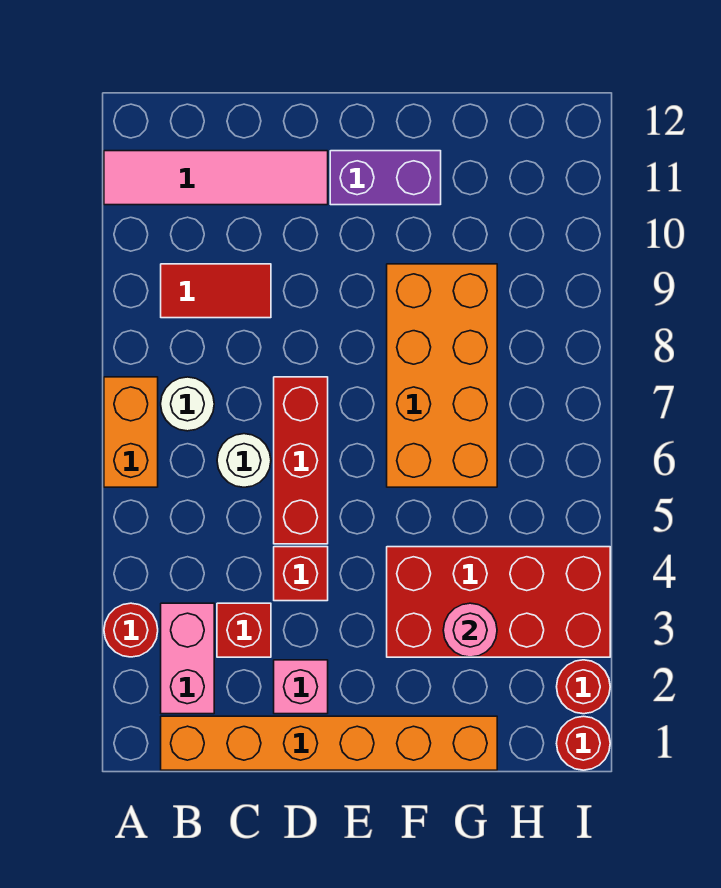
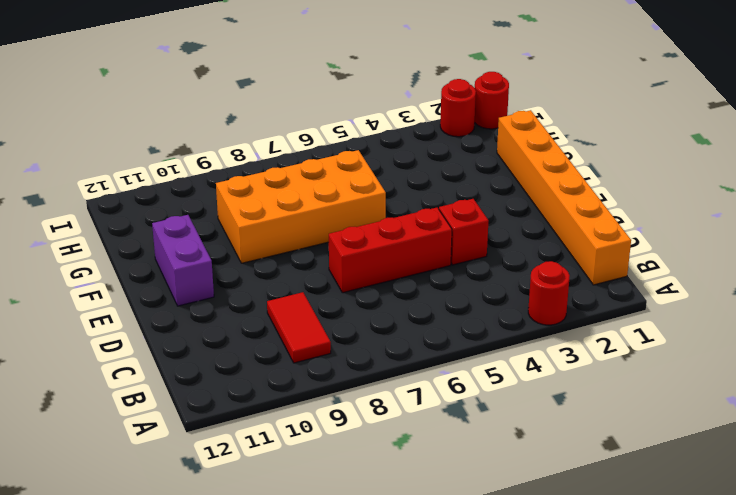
none -> orange 1x2 brick [104,377,158,487]
none -> pink 1x4 tile [104,151,328,205]
none -> pink 1x2 brick [161,603,214,714]

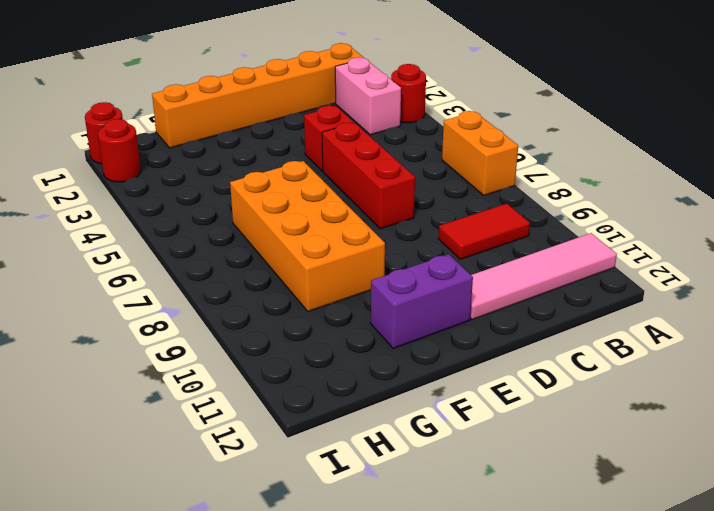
none -> white 1x1 round brick [161,377,214,431]
none -> red 1x1 brick [217,603,271,657]
none -> white 1x1 round brick [217,434,271,487]

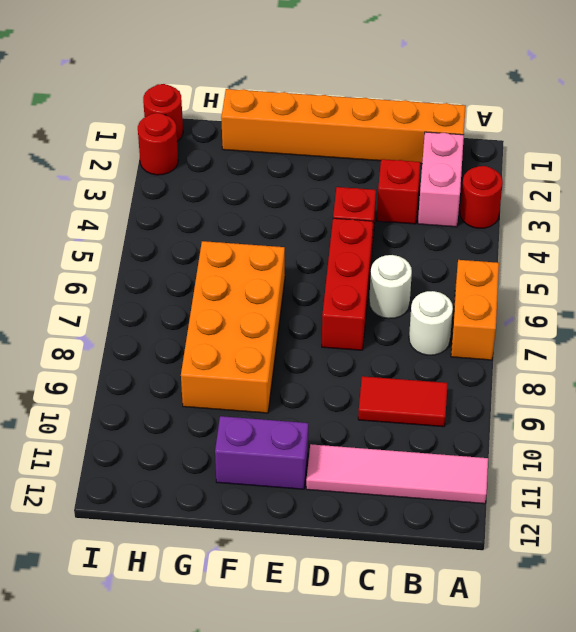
none -> pink 1x1 brick [274,660,328,714]
none -> red 2x4 brick [387,547,610,657]
none -> pink 1x1 round brick [443,603,497,657]

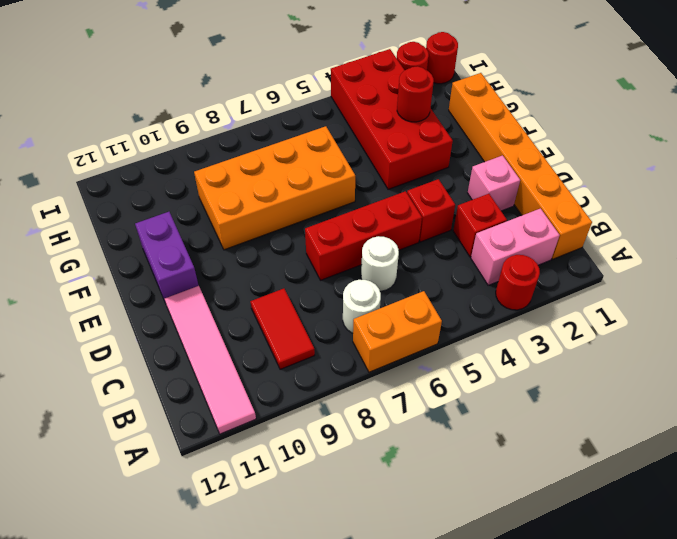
red 1x1 round brick [397,66,434,122] -> pink 1x1 round brick [443,603,497,657]

